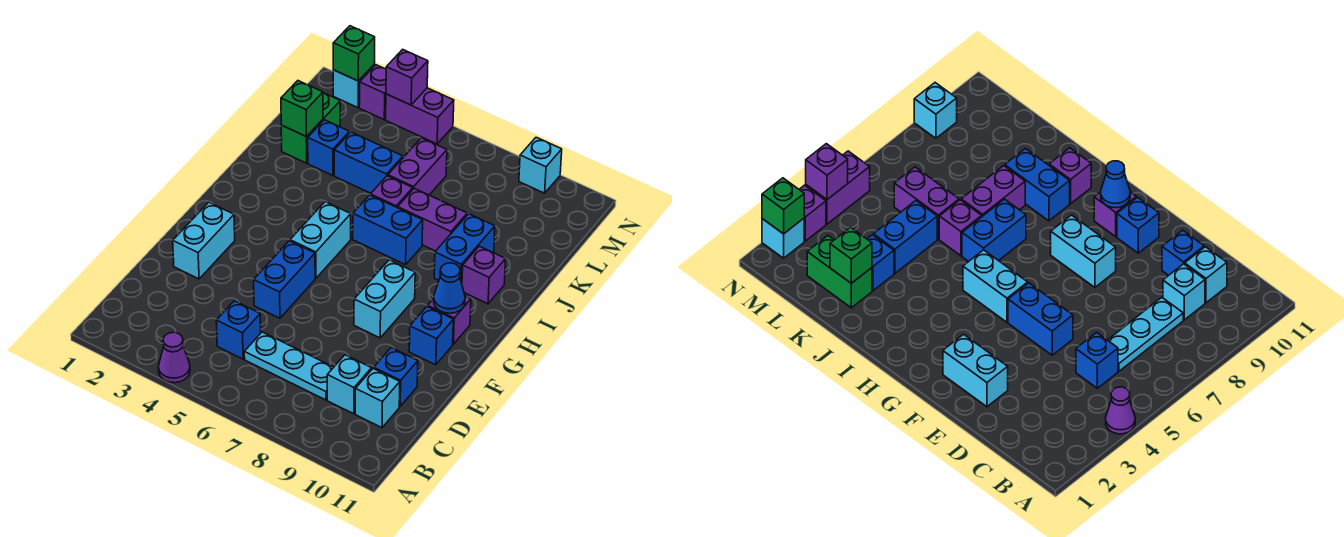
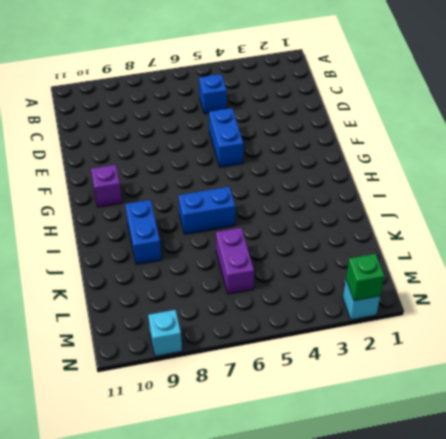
none -> purple 1x1 cone [158,332,190,383]
none -> cyan 1x3 plate [244,332,334,400]
none -> cyan 1x1 brick [327,355,372,414]

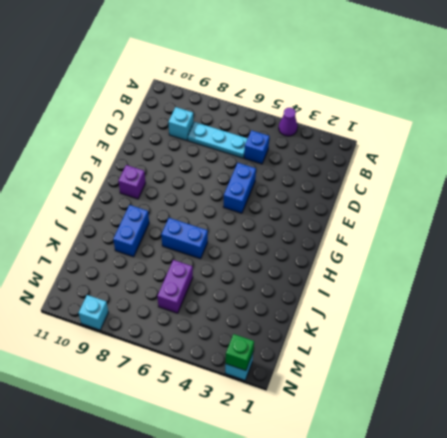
none -> cyan 1x1 brick [355,368,400,428]
none -> blue 1x1 brick [374,348,418,406]
none -> cyan 1x2 brick [173,202,235,279]

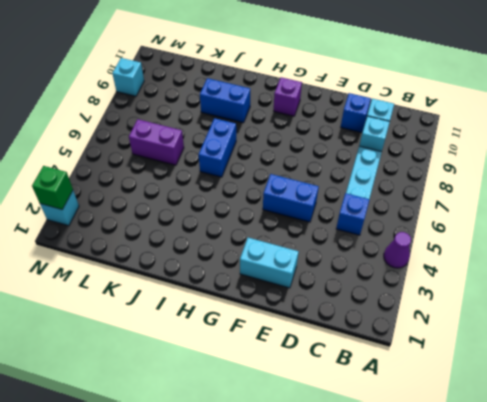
none -> cyan 1x2 brick [354,260,415,338]
none -> blue 1x1 brick [409,307,453,365]
none -> cyan 1x2 brick [290,202,351,278]

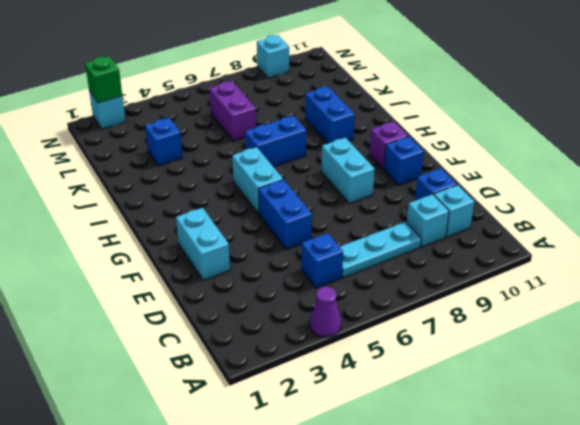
none -> purple 1x1 brick [462,246,506,304]
none -> purple 1x1 brick [370,176,413,208]
none -> purple 1x2 brick [398,188,467,251]

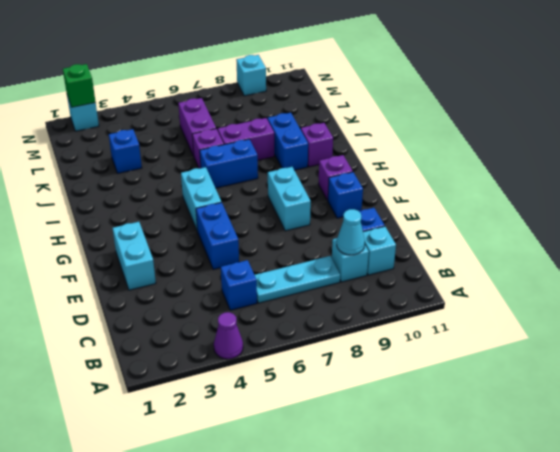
cyan 1x1 cone [337,209,365,255] -> none
none -> green 1x2 brick [281,93,340,163]
none -> blue 1x2 brick [334,132,403,193]
none -> purple 1x1 brick [359,65,386,119]

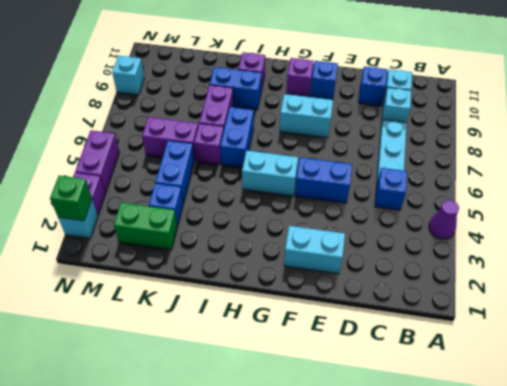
none -> blue 1x1 cone [434,263,465,313]
none -> green 1x1 brick [281,81,323,137]
none -> purple 1x1 brick [386,49,428,105]

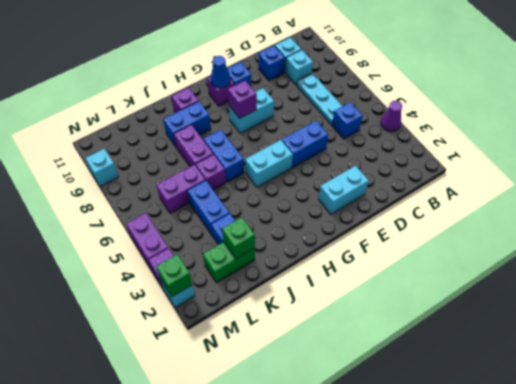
purple 1x1 brick [228,81,257,118] -> purple 1x1 brick moved to [386,49,428,105]

